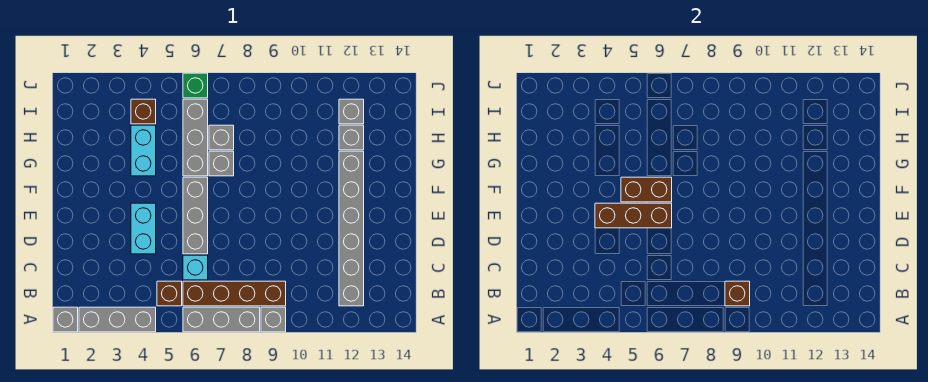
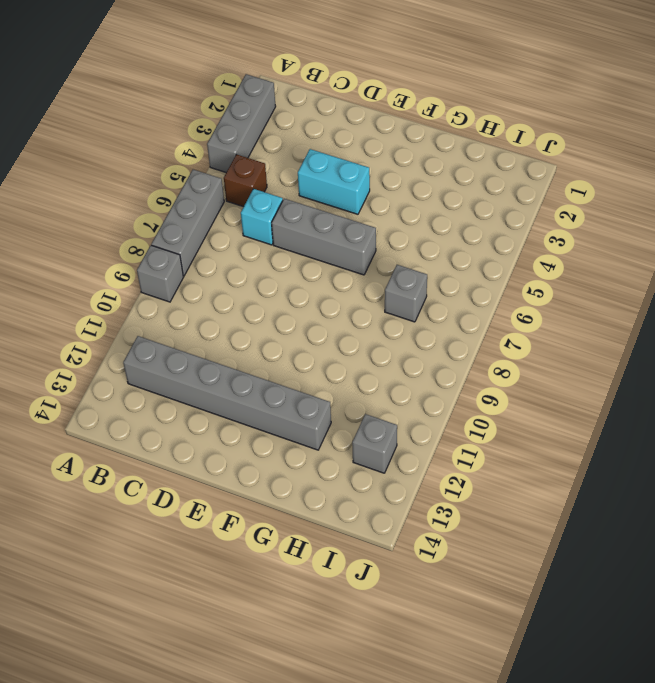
none -> grey 1x1 brick [53,307,78,332]
none -> brown 1x4 brick [183,281,286,306]
none -> cyan 1x2 brick [131,125,156,176]

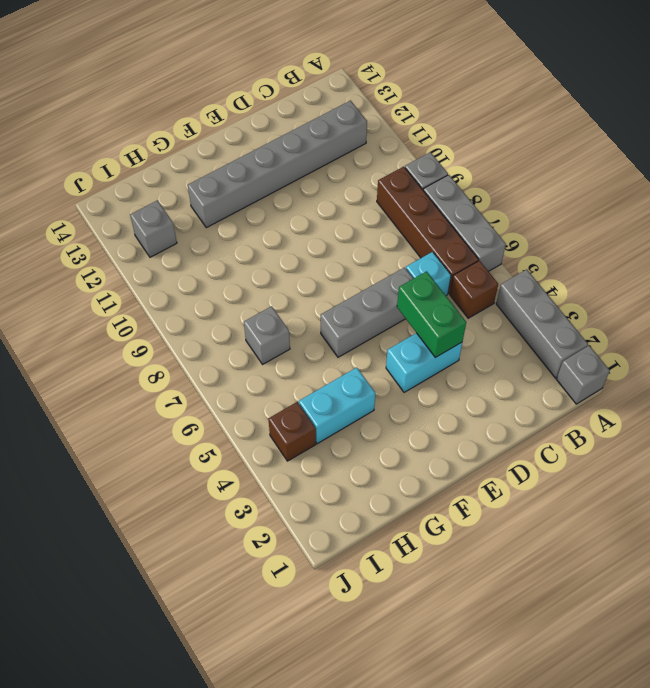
green 1x2 brick [397,271,466,358] -> none
none -> grey 1x3 brick [183,99,208,176]
none -> grey 1x1 brick [209,151,234,176]
none -> grey 1x1 brick [339,125,364,150]

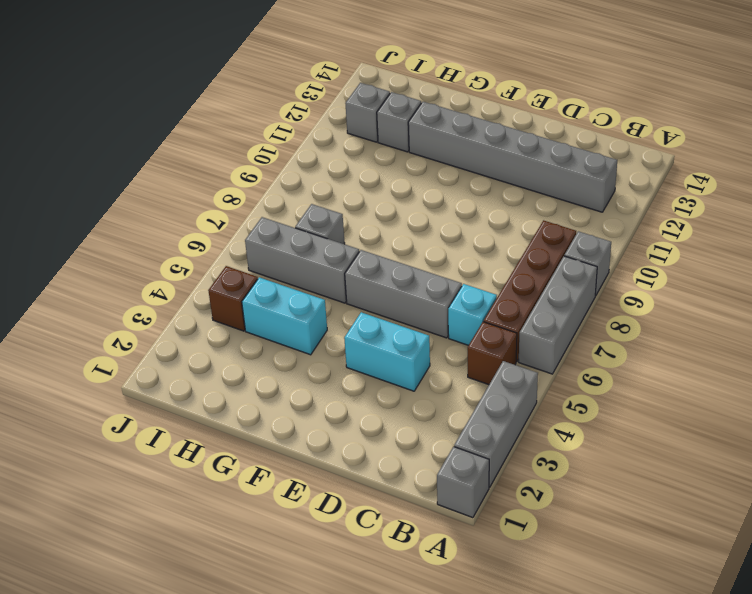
none -> grey 1x1 brick [209,151,234,176]
none -> green 1x1 brick [183,73,208,98]
none -> brown 1x1 brick [725,281,750,306]

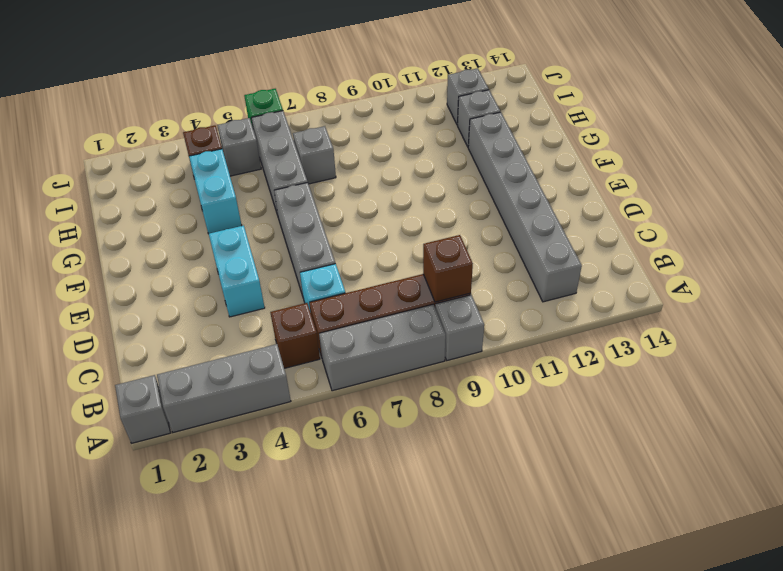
grey 1x1 brick [217,118,261,176] -> grey 1x1 brick moved to [209,151,234,176]
none -> brown 1x3 brick [595,203,672,228]
none -> brown 1x2 brick [621,177,672,202]

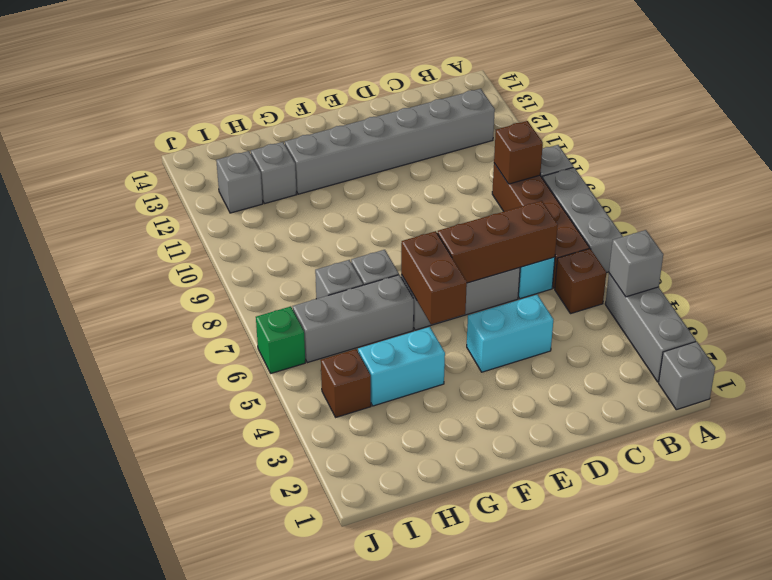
grey 1x1 brick [609,230,663,297] -> none
brown 1x3 brick [437,201,558,283] -> brown 1x3 brick turned to [595,203,672,228]

